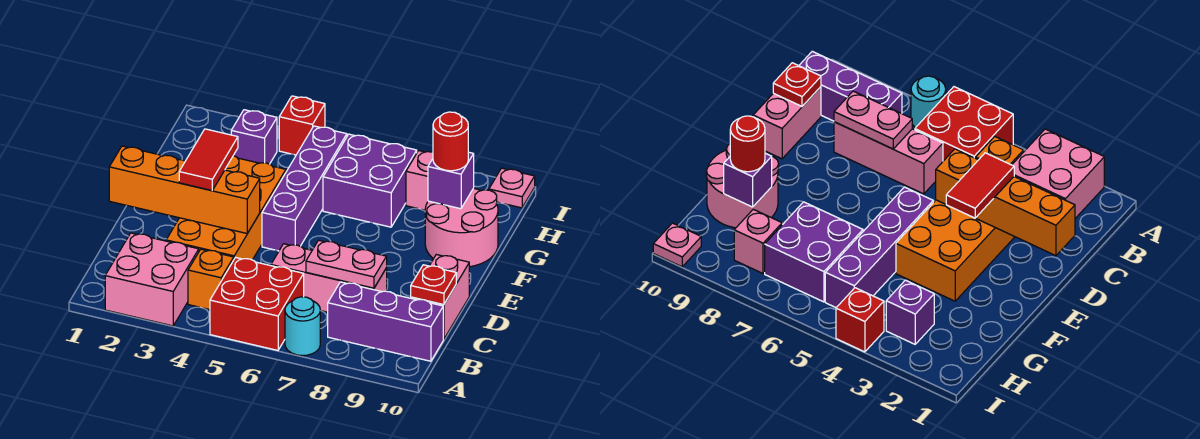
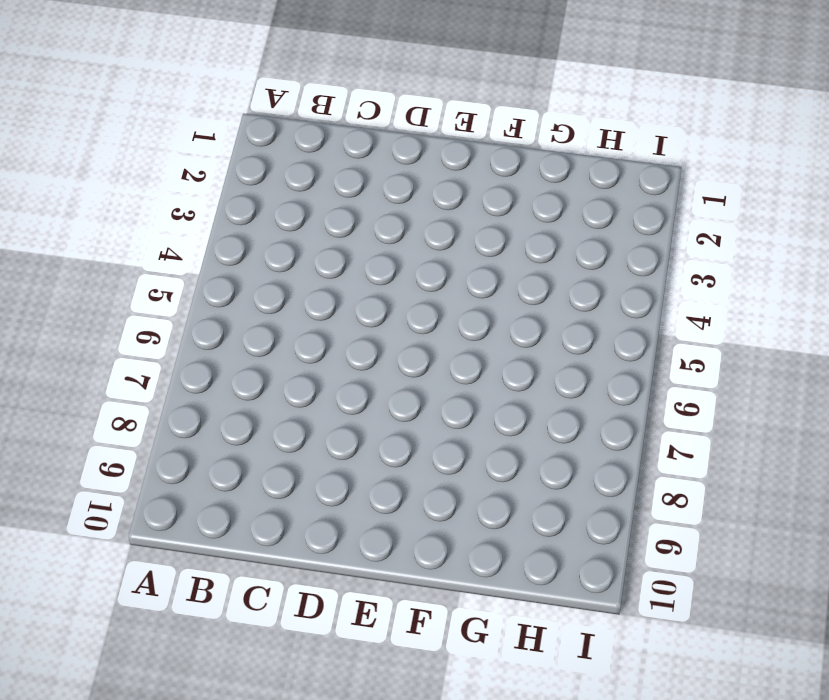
none -> pink 2x2 brick [105,233,199,326]
none -> red 2x2 brick [210,257,304,350]
none -> cyan 1x1 round brick [285,297,320,356]

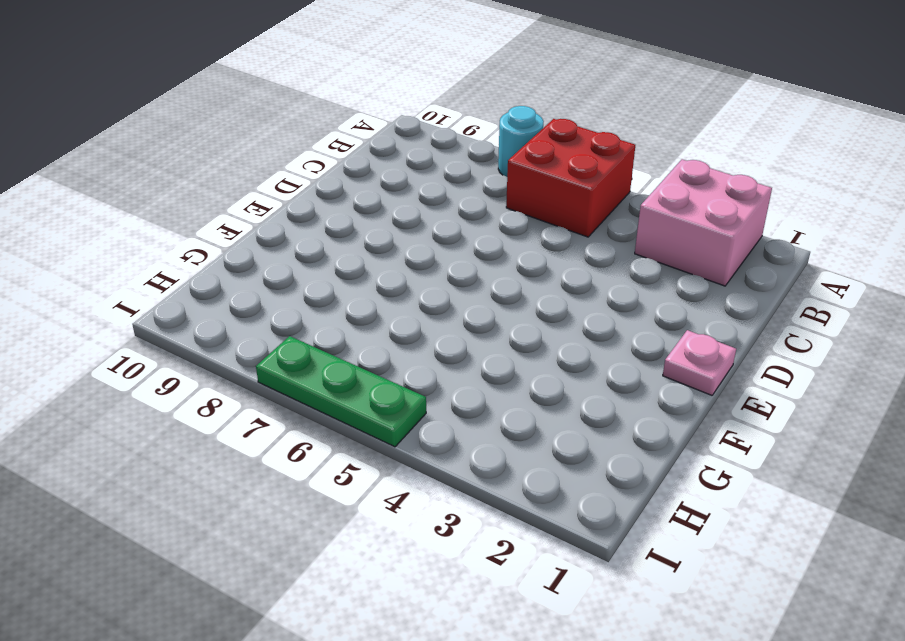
pink 1x1 plate [663,330,736,395] -> pink 1x1 plate moved to [489,168,535,208]
green 1x3 plate [256,336,426,447] -> none
none -> orange 1x1 brick [188,249,234,310]
none -> purple 1x3 brick [328,282,443,361]
none -> orange 2x4 brick [166,156,286,260]

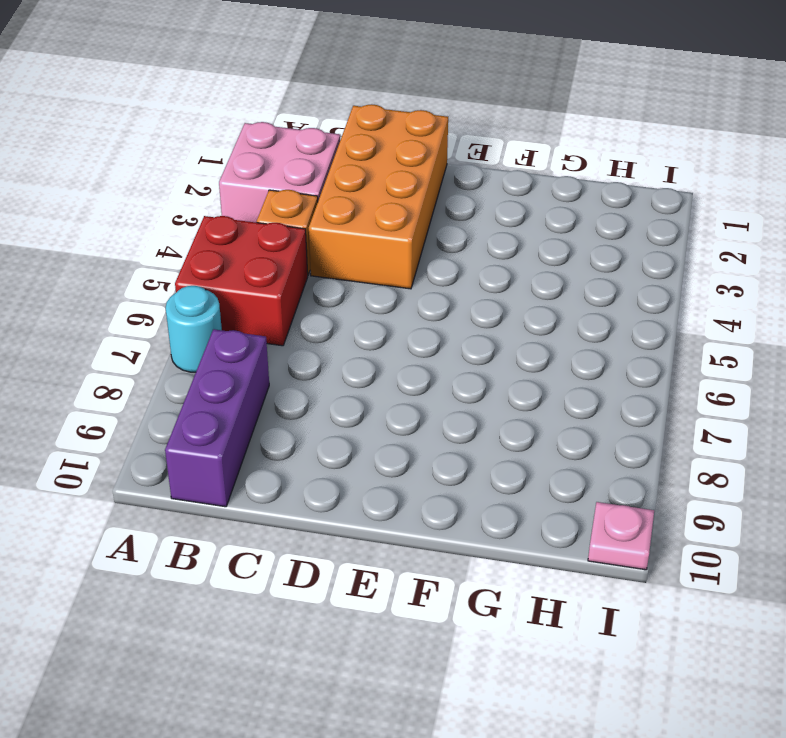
orange 2x4 brick [309,104,448,289] -> orange 2x4 brick turned to [166,156,286,260]
none -> pink 1x3 brick [271,244,387,312]
none -> pink 1x2 brick [411,255,469,339]
none -> purple 1x4 brick [262,126,347,251]

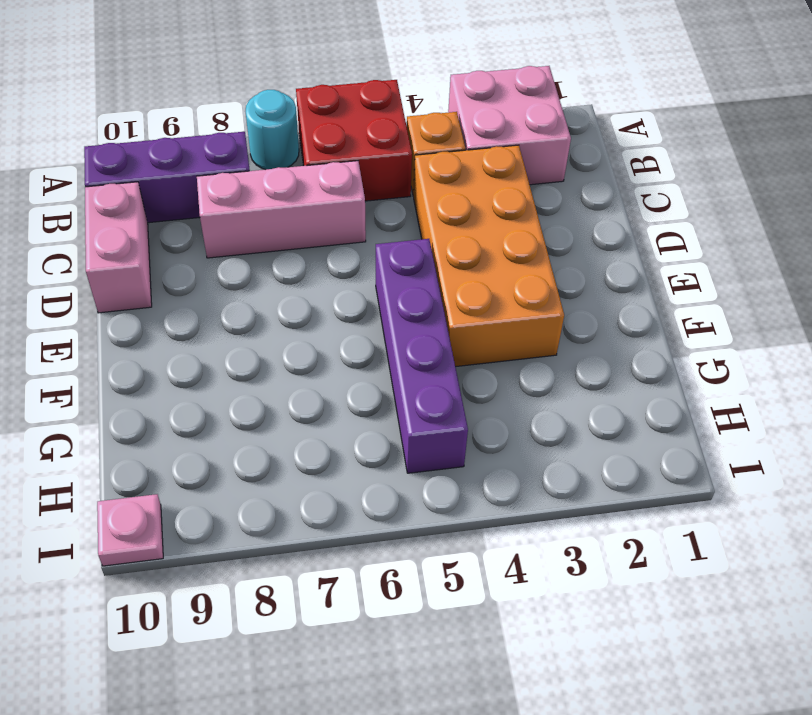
none -> pink 2x2 round brick [425,188,498,267]
none -> purple 2x2 brick [323,134,417,227]
none -> purple 1x1 brick [231,110,277,164]

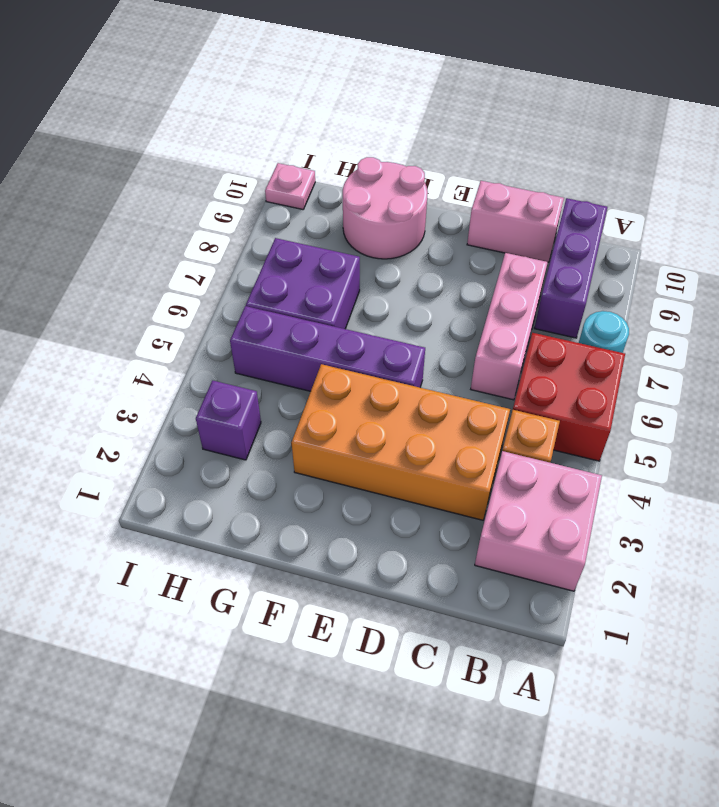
none -> pink 1x1 brick [406,151,433,210]
none -> red 1x1 brick [279,96,325,155]
none -> pink 1x2 plate [306,240,387,288]

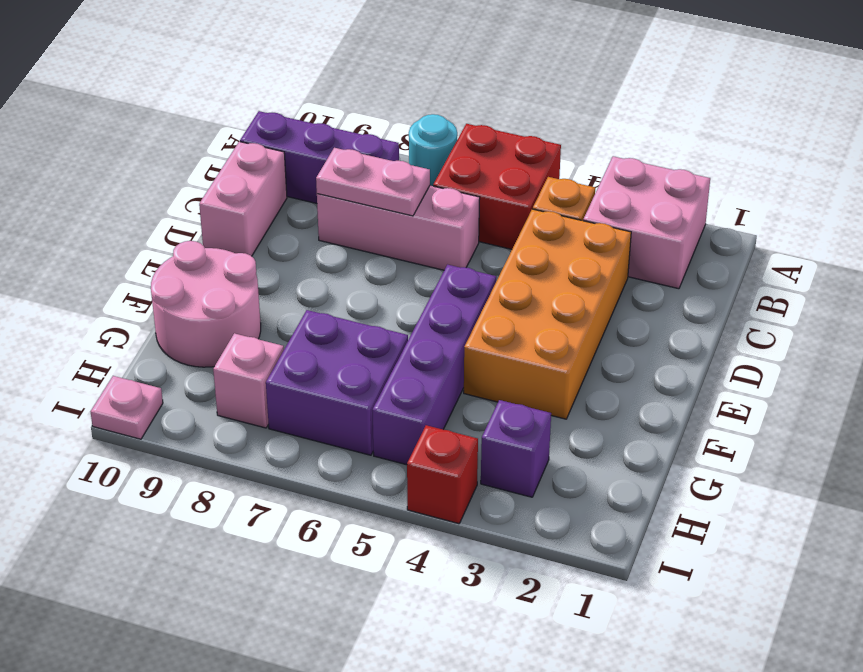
none -> red 1x1 plate [411,265,456,305]
none -> orange 1x4 brick [109,146,260,233]
none -> purple 1x1 brick [428,152,474,209]

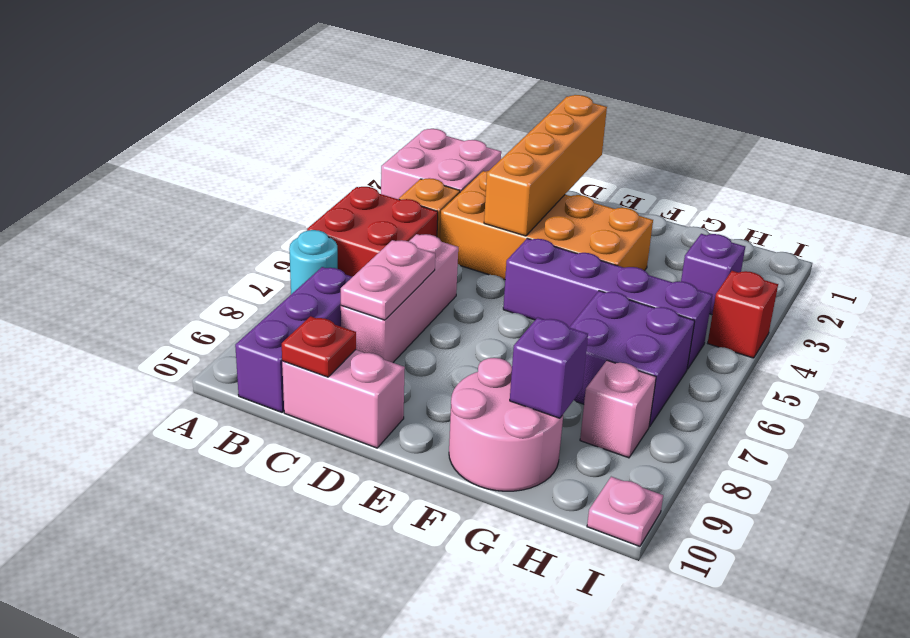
none -> red 1x2 tile [179,129,238,190]
none -> red 1x1 round brick [433,112,468,171]

